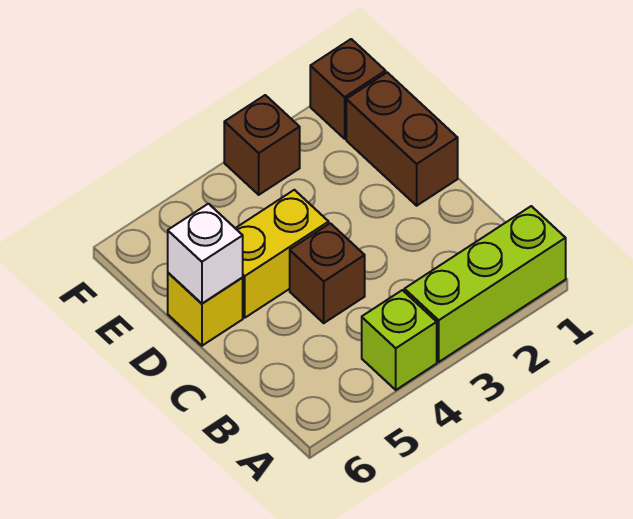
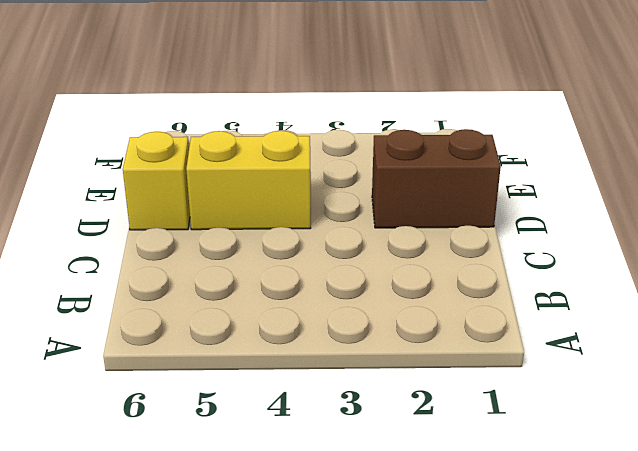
brown 1x2 brick [372,129,501,228] -> brown 1x2 brick turned to [346,72,458,206]
none -> lime 1x3 brick [404,206,566,362]
none -> lime 1x1 brick [362,290,437,390]

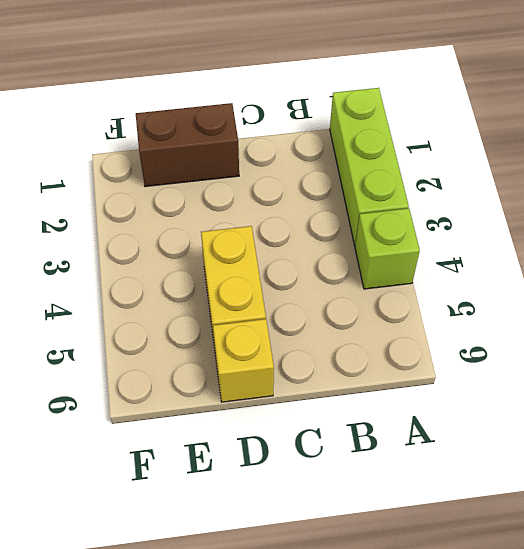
none -> brown 1x1 brick [290,223,365,323]
none -> brown 1x1 brick [310,39,386,139]

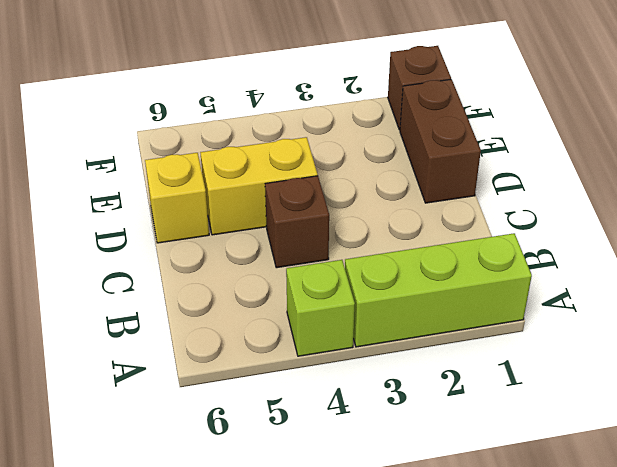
none -> brown 1x1 brick [224,95,300,195]
none -> white 1x1 brick [168,204,243,304]

